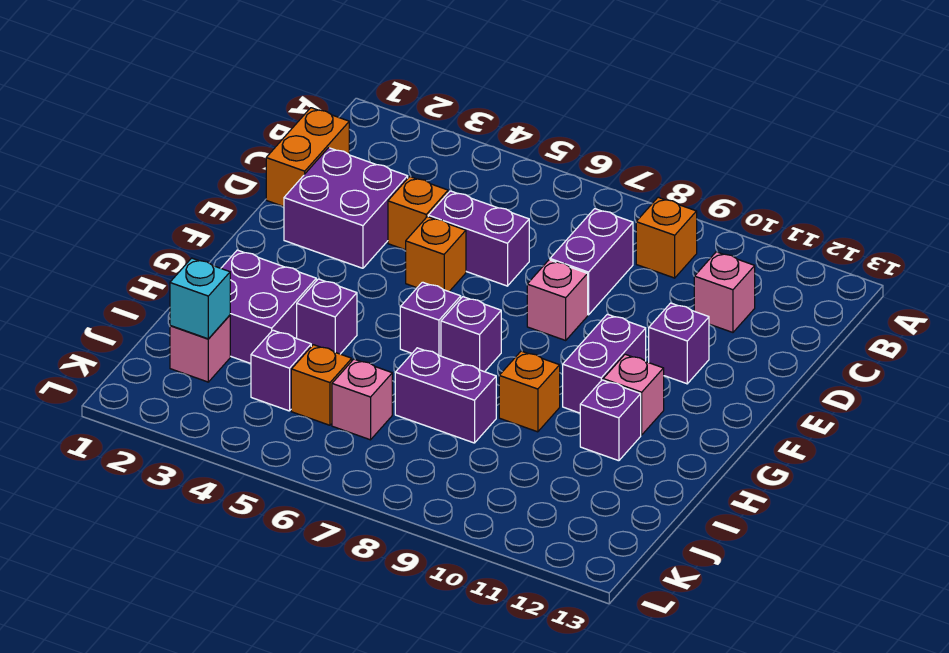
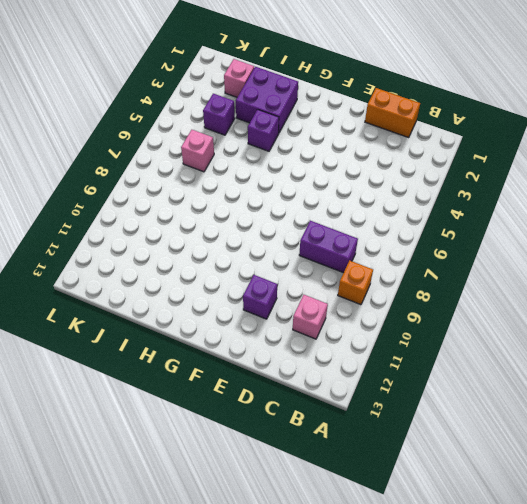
none -> purple 2x2 brick [284,148,408,268]
none -> orange 1x1 brick [388,177,448,250]
none -> purple 1x2 brick [428,191,529,286]

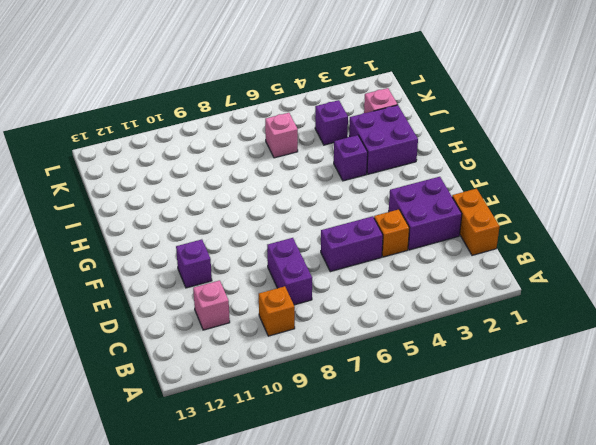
none -> orange 1x1 brick [406,217,466,291]
none -> pink 1x1 brick [527,260,588,340]
none -> purple 1x2 brick [563,314,646,413]

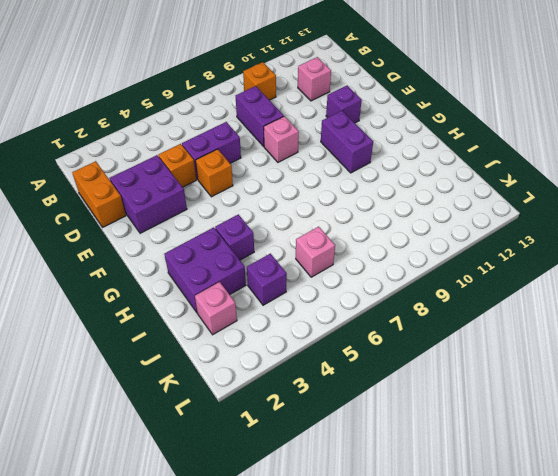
none -> purple 1x1 brick [400,282,461,356]
none -> purple 1x1 brick [441,297,501,372]
none -> pink 1x1 brick [603,354,664,435]

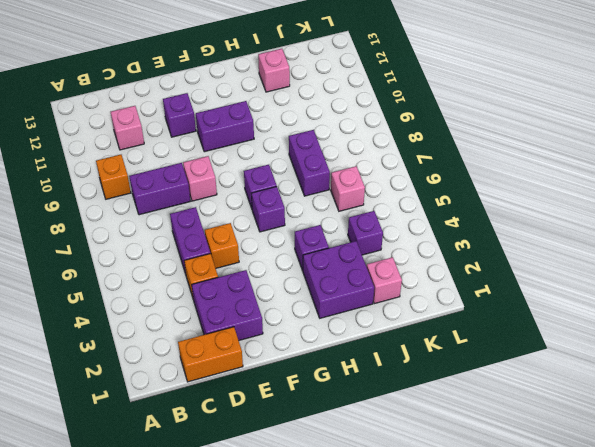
pink 1x1 brick [258,49,290,92] -> pink 1x1 brick moved to [603,354,664,435]
none -> orange 1x1 brick [499,351,560,432]
none -> purple 1x1 brick [580,380,641,461]
none -> orange 1x1 brick [291,345,352,425]

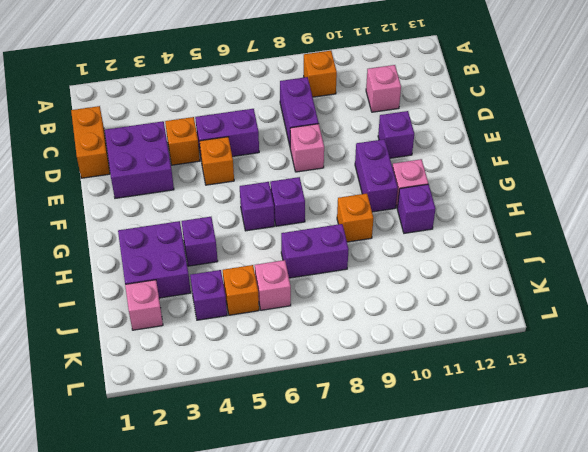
none -> cyan 1x1 brick [170,258,230,339]

